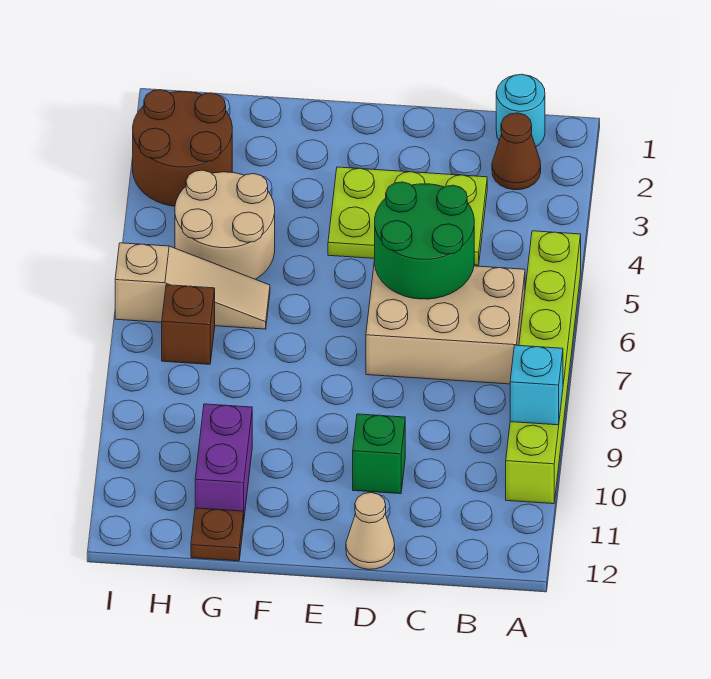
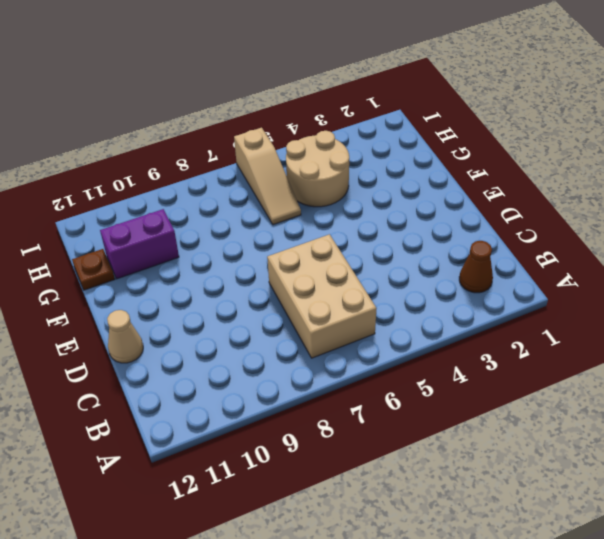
none -> lime 1x6 brick [506,231,581,504]
none -> cyan 1x1 round brick [496,74,545,147]
none -> lime 2x3 plate [328,167,487,265]

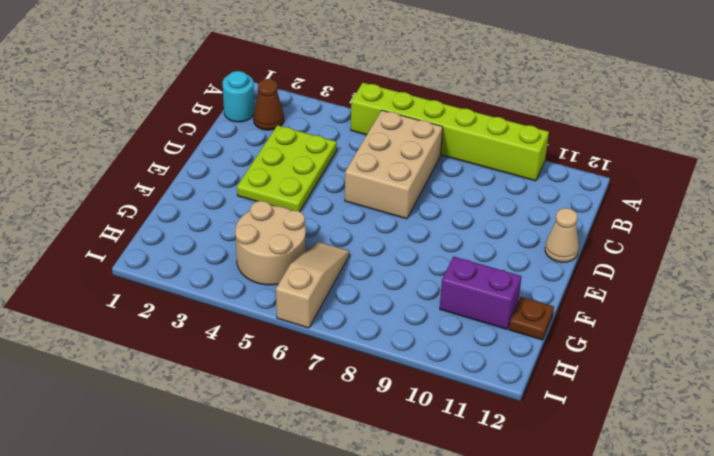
none -> green 1x1 brick [353,414,405,494]
none -> brown 2x2 round brick [133,90,232,206]
none -> brown 1x1 brick [162,285,215,364]

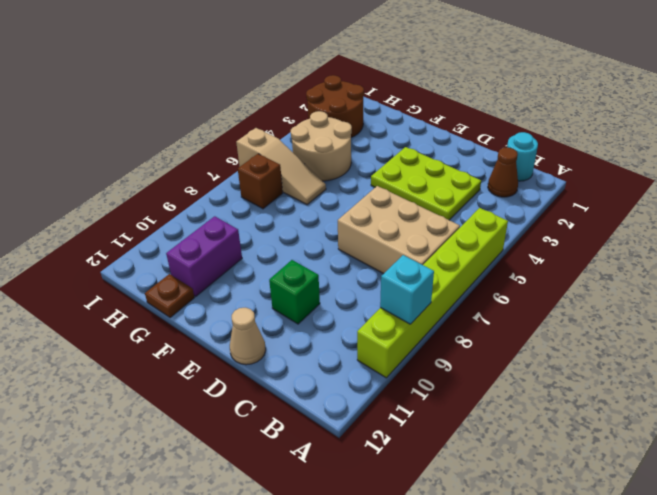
none -> green 2x2 round brick [375,182,474,299]

